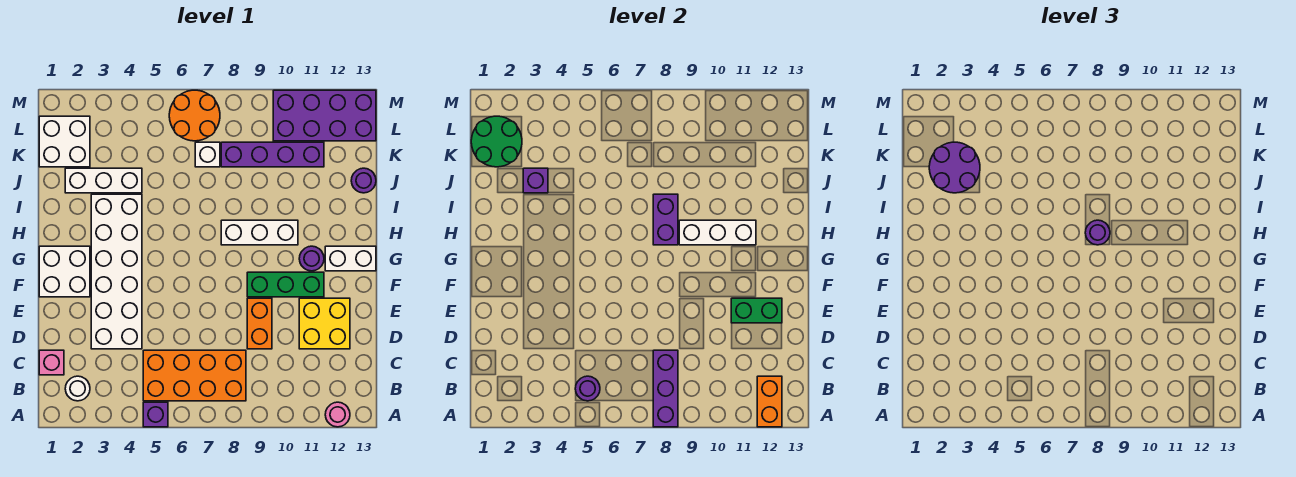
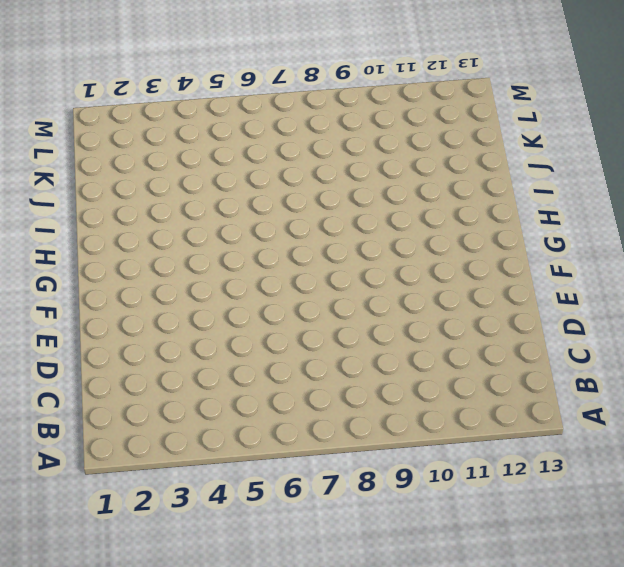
none -> purple 1x1 brick [143,402,168,427]
none -> pink 1x1 round brick [325,402,350,427]
none -> white 1x1 round brick [65,376,90,401]
none -> orange 2x4 brick [143,350,246,401]

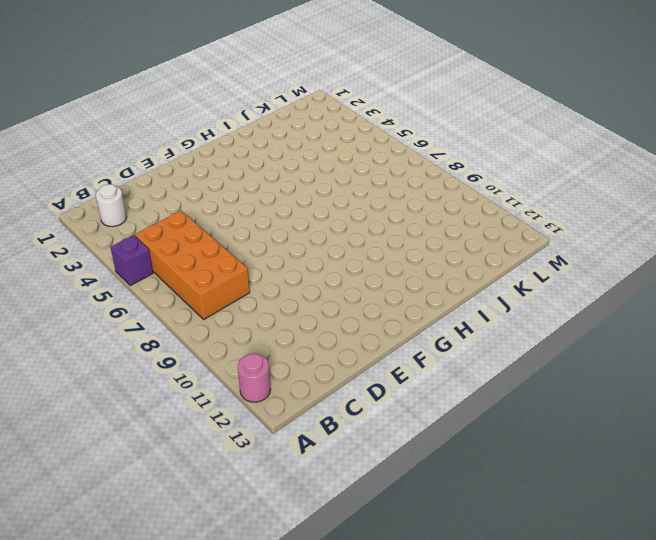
none -> pink 1x1 brick [39,350,64,375]
none -> white 2x6 brick [91,194,142,349]
none -> orange 1x2 brick [247,298,272,349]
none -> yellow 2x2 brick [299,298,350,349]

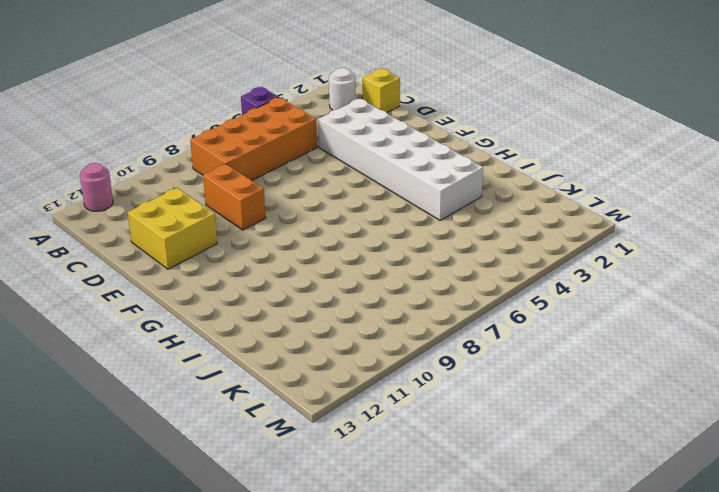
yellow 1x1 brick [363,68,400,112] -> pink 1x1 brick [39,350,64,375]
none -> white 2x2 brick [39,246,90,297]
none -> green 1x3 brick [247,272,324,297]
none -> purple 1x1 round brick [299,246,324,271]
none -> white 1x2 brick [325,246,376,271]

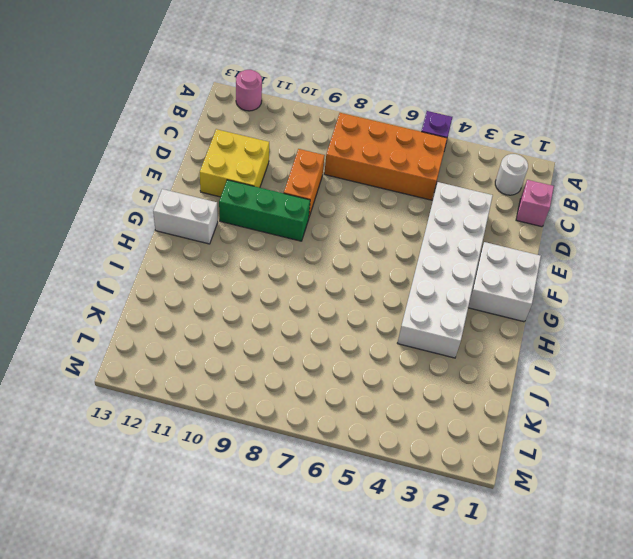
none -> purple 1x1 round brick [299,246,324,271]
none -> white 1x3 brick [221,220,298,245]
none -> white 1x3 brick [65,168,142,193]
none -> purple 1x1 round brick [351,168,376,193]

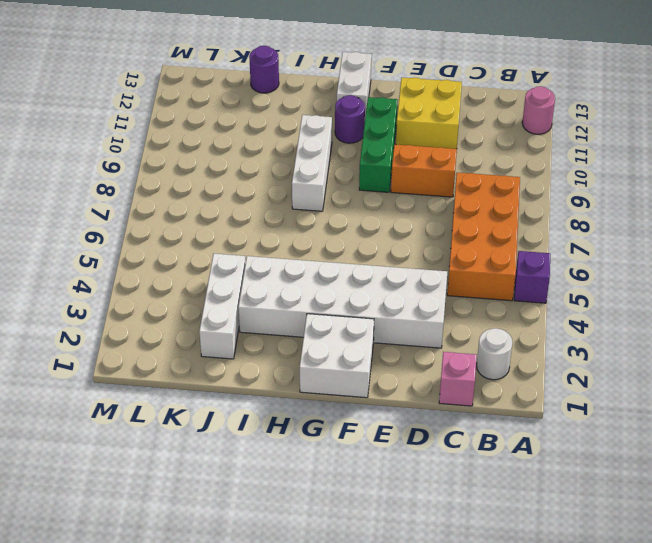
none -> white 2x2 brick [39,116,90,167]
none -> white 1x1 brick [195,142,220,167]
none -> purple 1x4 brick [221,142,324,167]
none -> orange 2x2 round brick [169,90,220,141]

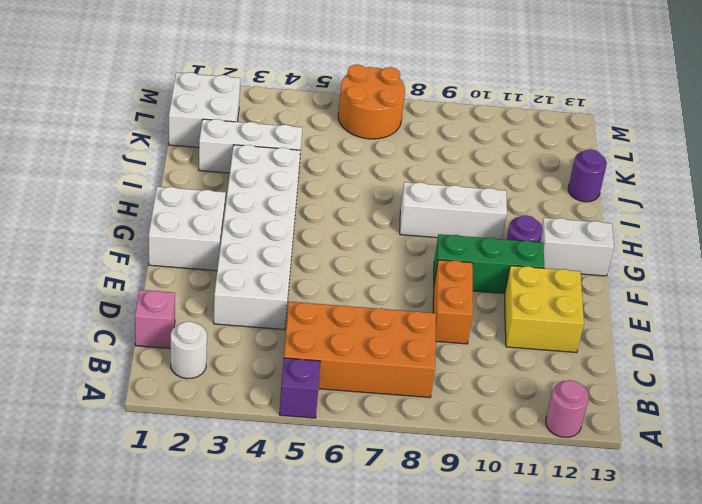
none -> white 1x1 brick [195,142,220,167]
none -> purple 1x4 brick [221,142,324,167]
none -> purple 2x4 brick [273,90,376,141]
none -> purple 1x3 brick [653,350,678,427]

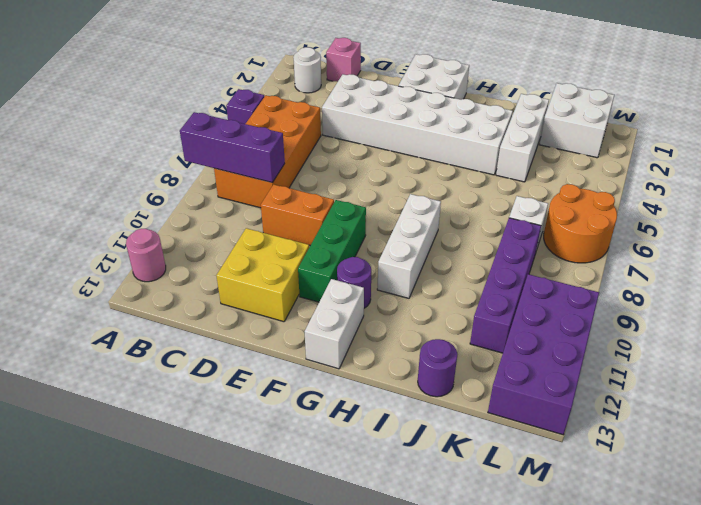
none -> orange 1x2 brick [757,376,782,427]
none -> purple 1x1 round brick [575,376,600,401]
none -> green 1x2 brick [731,298,782,323]
none -> purple 1x2 brick [653,194,678,245]

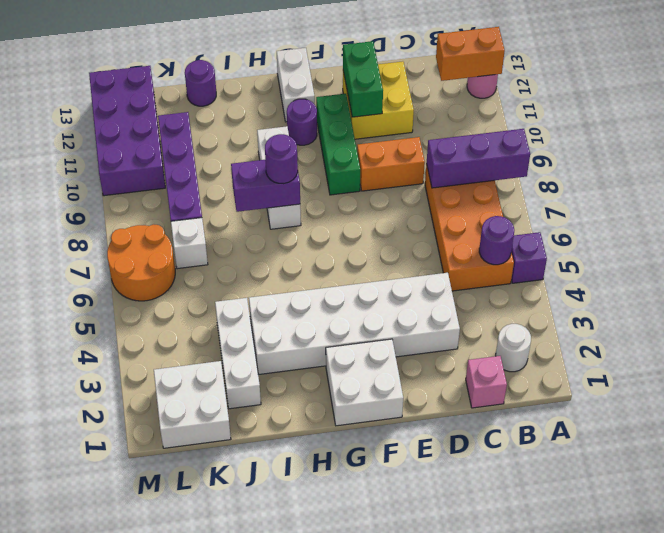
none -> white 1x3 brick [679,220,756,245]
none -> purple 1x1 brick [523,168,548,193]
none -> green 2x2 round brick [471,116,522,167]
none -> purple 2x2 round brick [929,142,980,193]

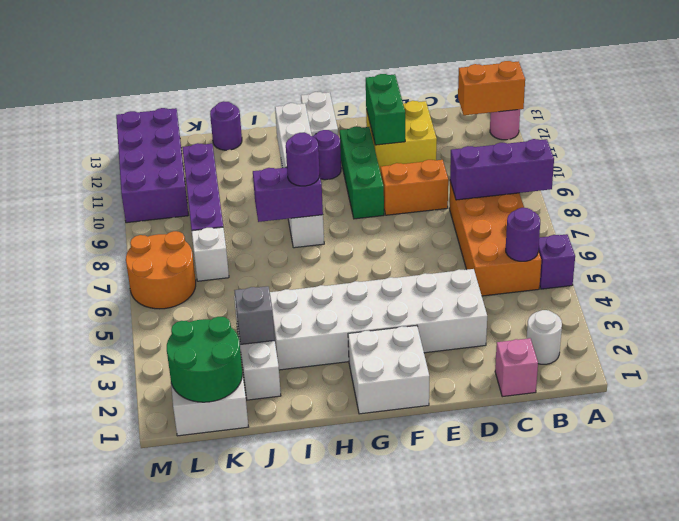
grey 1x1 brick [234,286,275,344] -> purple 1x1 brick [523,168,548,193]
none -> purple 2x2 round brick [929,142,980,193]

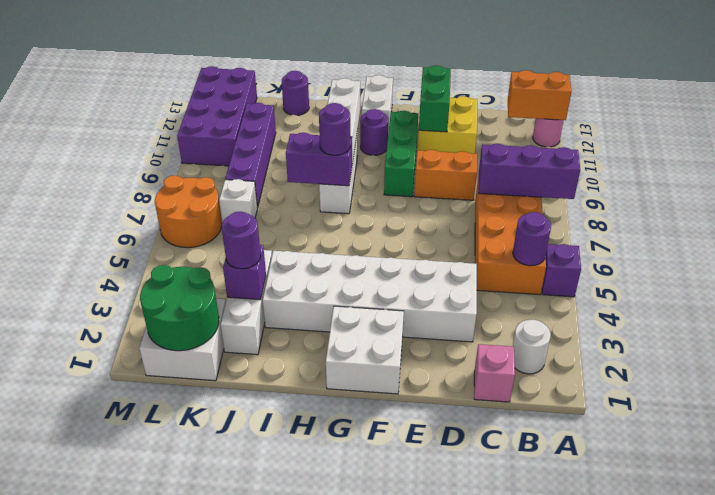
purple 1x1 round brick [222,212,261,269] -> purple 2x2 round brick [929,142,980,193]

